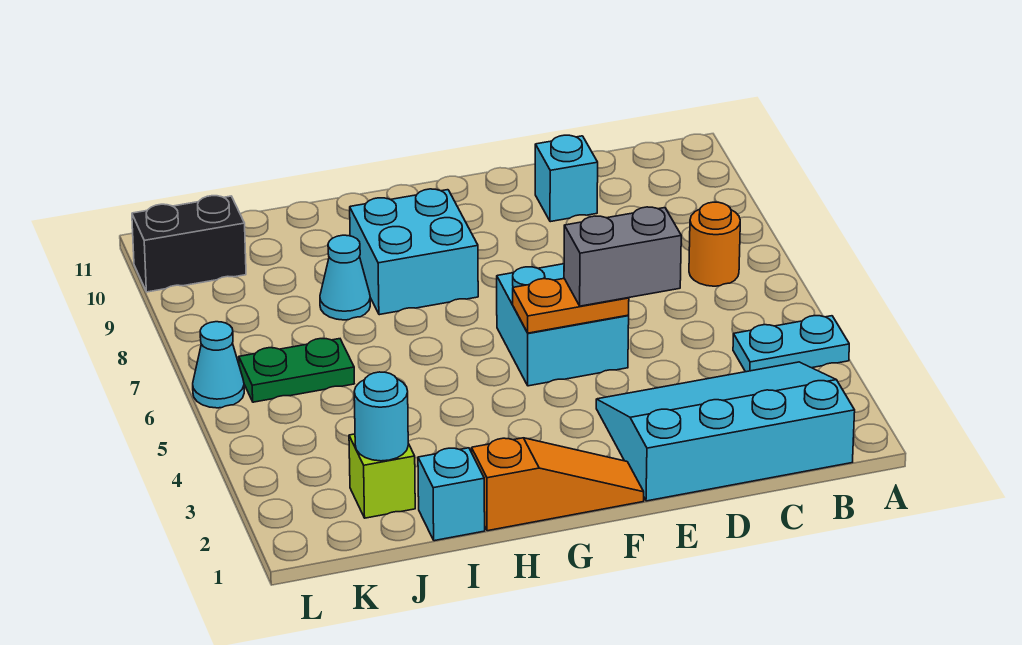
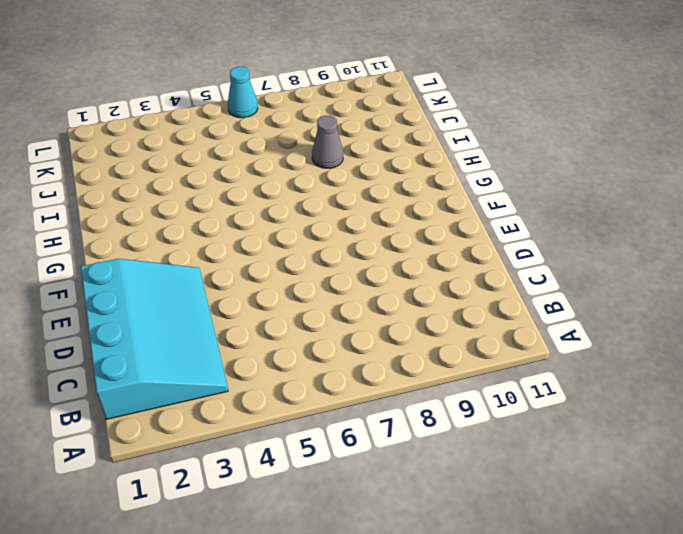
grey 1x1 cone [312,116,343,168] -> cyan 1x1 cone [320,235,370,320]
none -> cyan 1x2 plate [733,316,849,372]
none -> orange 1x1 round brick [689,202,740,286]
none -> cyan 1x1 brick [535,135,598,222]

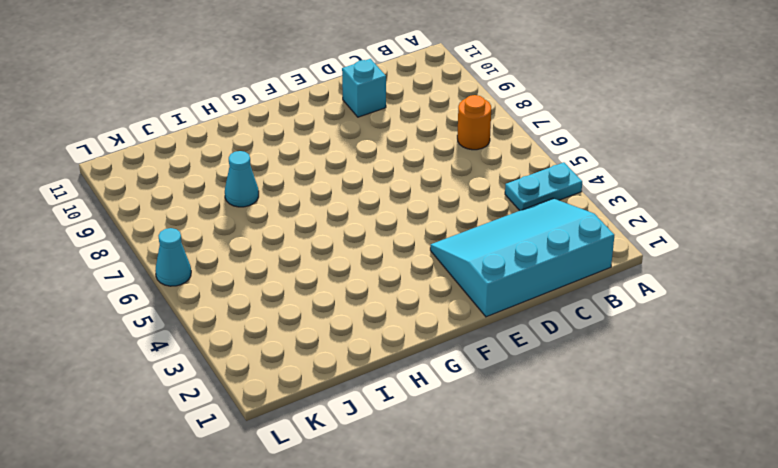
none -> cyan 2x2 brick [497,264,629,386]
none -> orange 1x3 slope [472,438,644,531]
none -> cyan 2x2 brick [350,189,478,315]

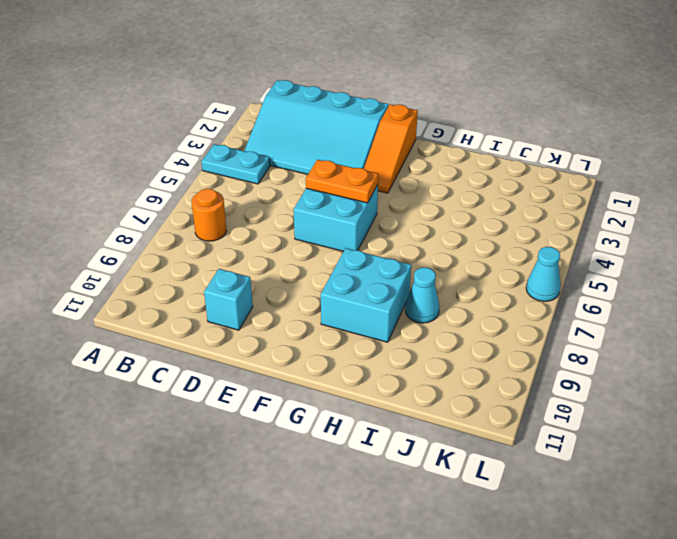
orange 1x3 slope [364,104,418,193] -> orange 1x3 slope turned to [472,438,644,531]
none -> cyan 1x1 brick [418,448,485,541]
none -> lime 1x1 brick [349,434,415,518]
none -> green 1x2 plate [239,339,354,402]

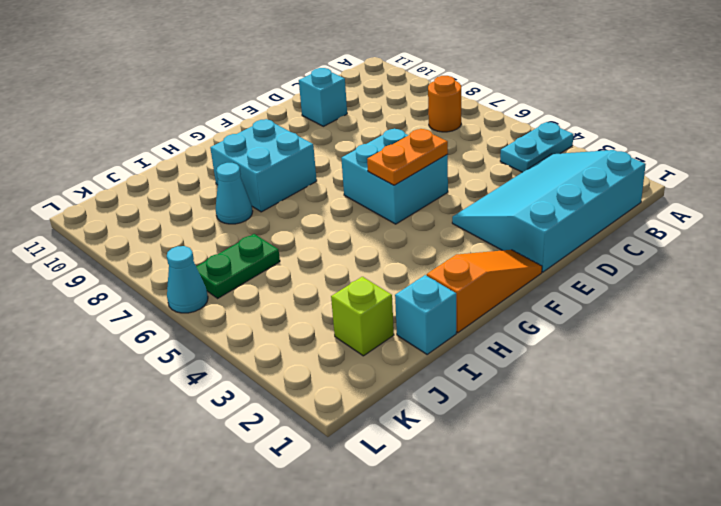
none -> black 1x2 brick [132,196,246,292]
none -> cyan 1x1 round brick [354,372,408,461]
none -> grey 1x2 brick [564,207,681,306]

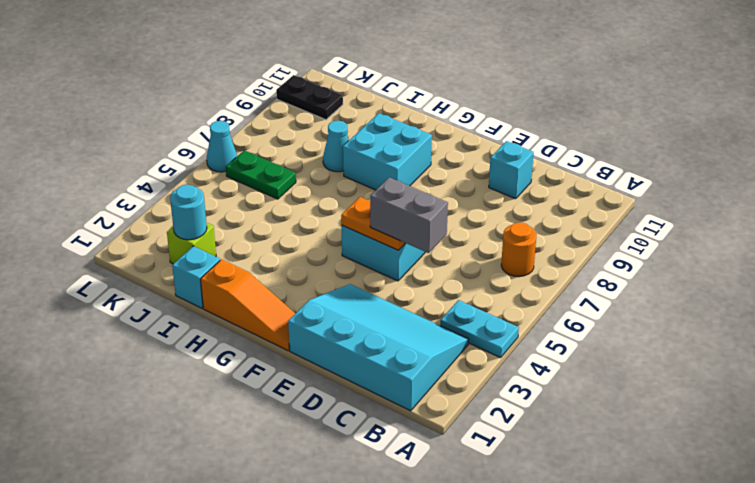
black 1x2 plate [276,75,343,120] -> black 1x2 brick [132,196,246,292]

